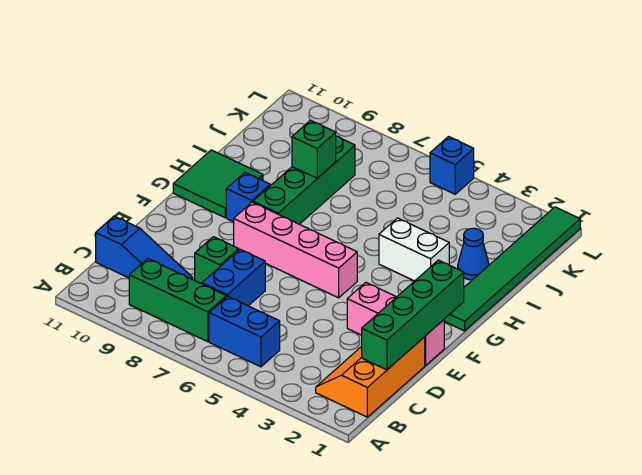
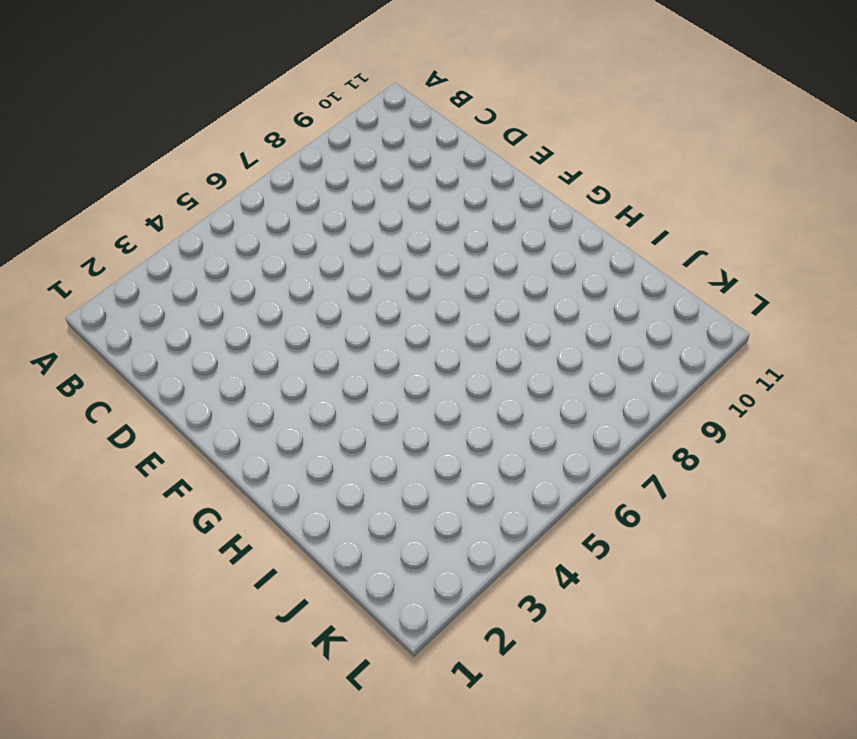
none -> orange 2x3 slope [316,337,425,417]
none -> blue 1x2 brick [209,296,280,367]
none -> green 1x3 brick [129,259,226,342]

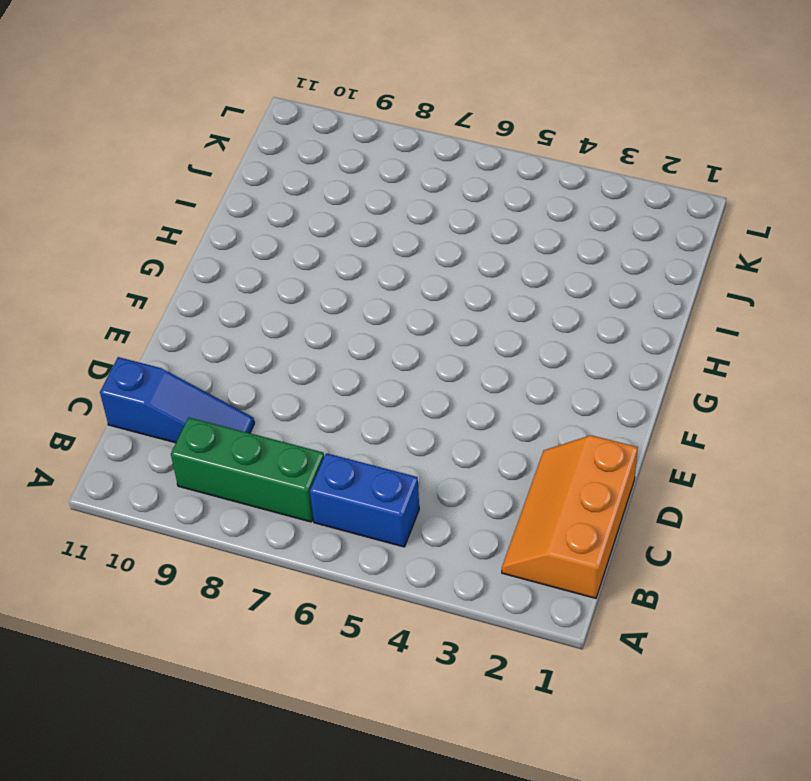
none -> blue 1x2 brick [202,249,265,306]
none -> green 1x1 brick [195,237,239,284]
none -> pink 1x3 brick [347,282,444,365]

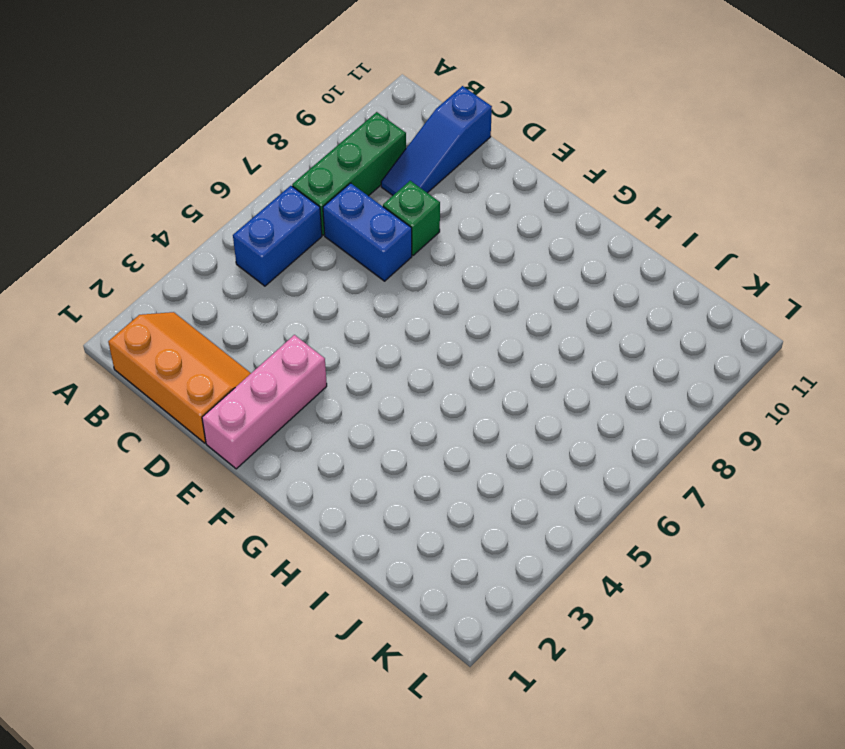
none -> pink 1x4 brick [234,202,357,298]
none -> green 1x6 tile [444,207,580,331]
none -> green 1x4 brick [253,136,355,224]

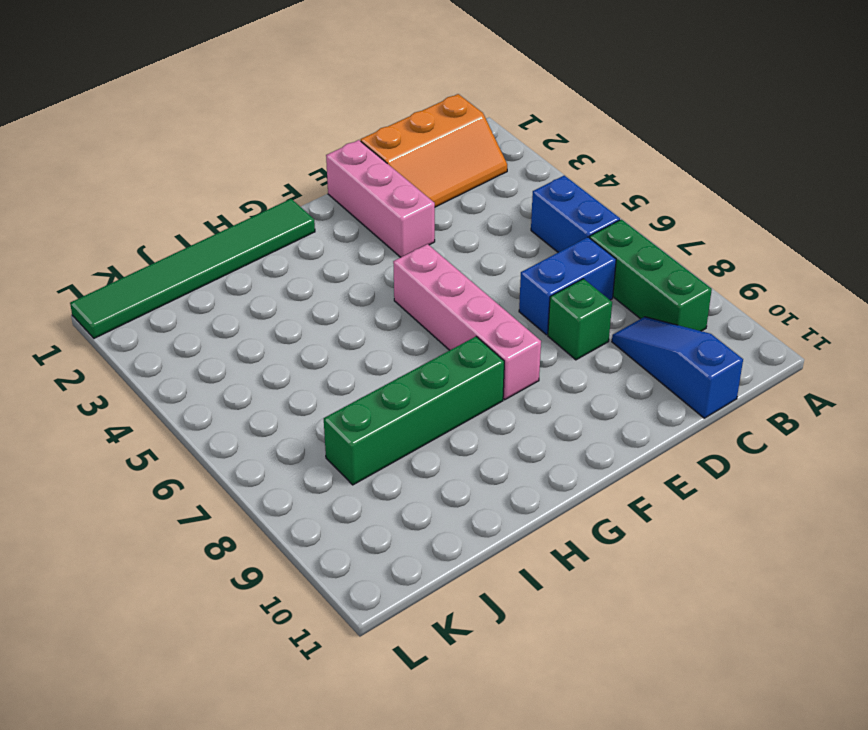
none -> blue 1x1 brick [226,172,270,222]
none -> green 2x2 tile [173,150,263,218]
none -> white 1x2 brick [379,218,449,281]

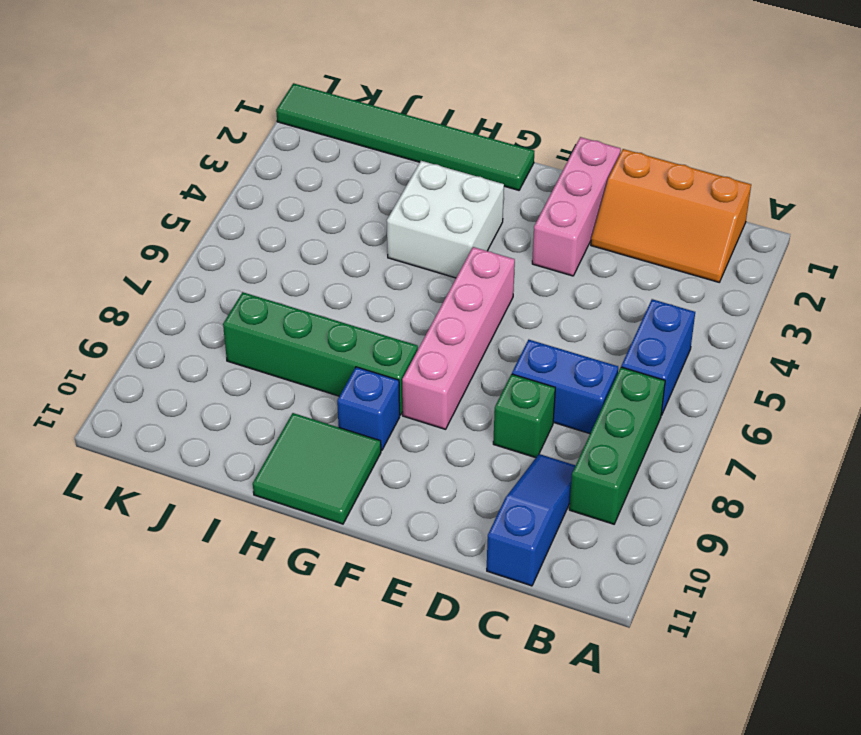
white 2x2 brick [387,161,504,278] -> white 1x2 brick [379,218,449,281]
none -> blue 1x1 cone [458,228,489,280]
none -> blue 1x1 brick [430,137,474,194]
none -> green 1x4 brick [362,260,464,370]

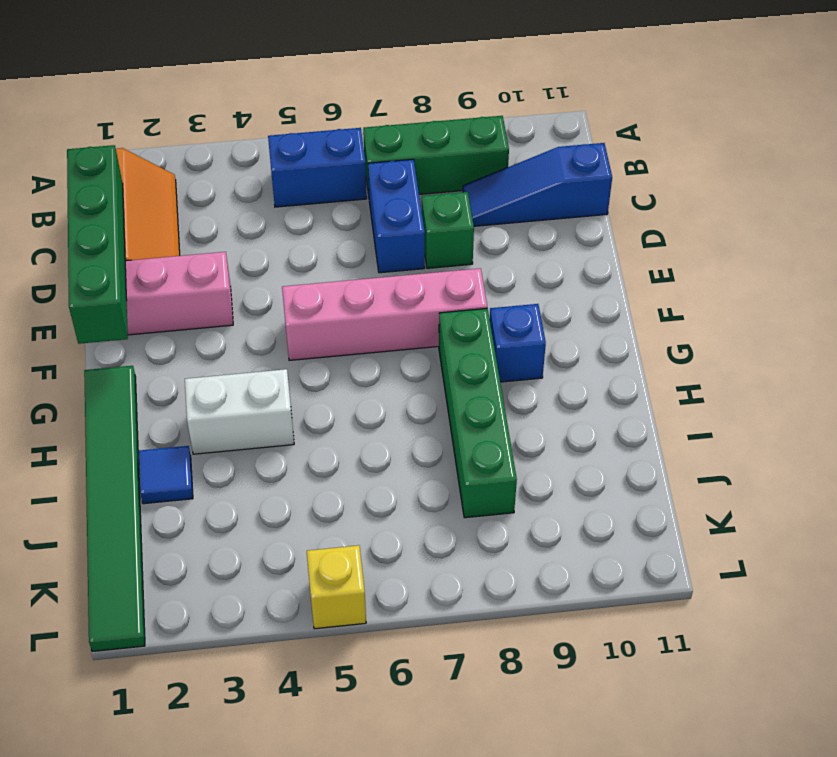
blue 1x1 tile [139,446,193,504] -> blue 1x1 cone [458,228,489,280]
yellow 1x1 brick [307,545,366,629] -> blue 1x1 brick [430,137,474,194]
none -> green 2x2 tile [173,150,263,218]
none -> green 1x1 brick [292,120,336,178]

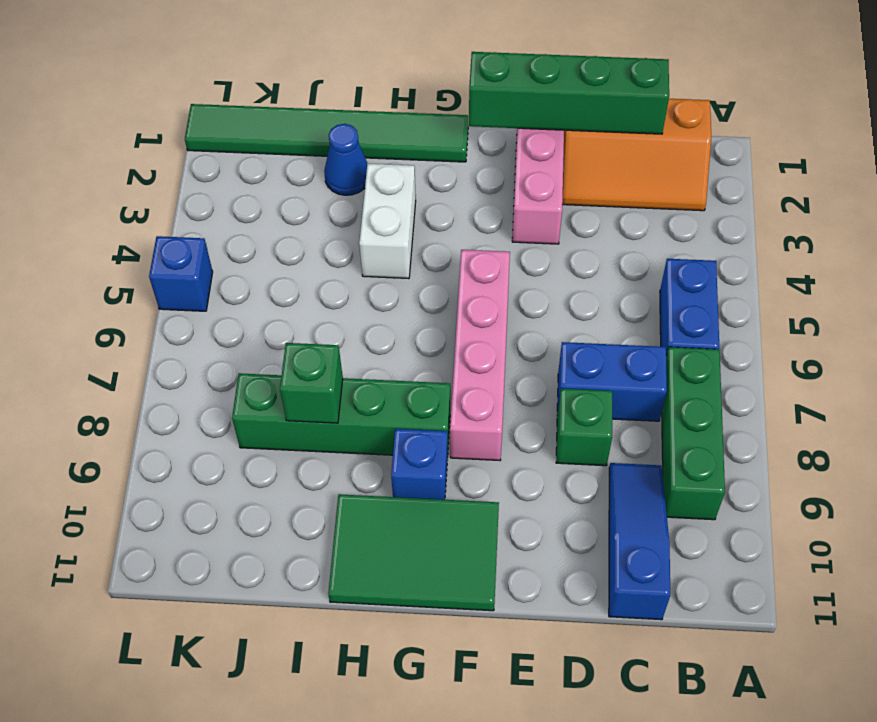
green 2x3 tile [328,494,499,611] -> green 2x2 tile [173,150,263,218]

